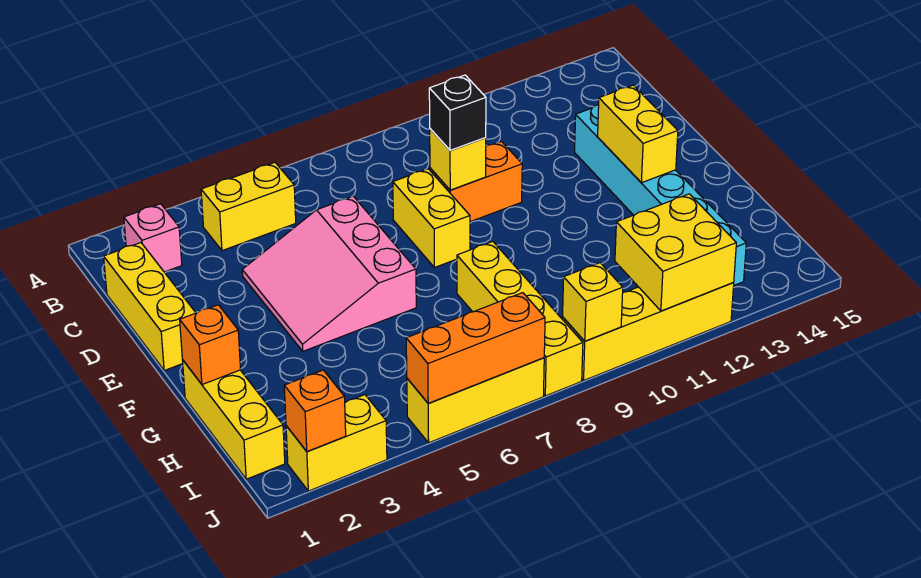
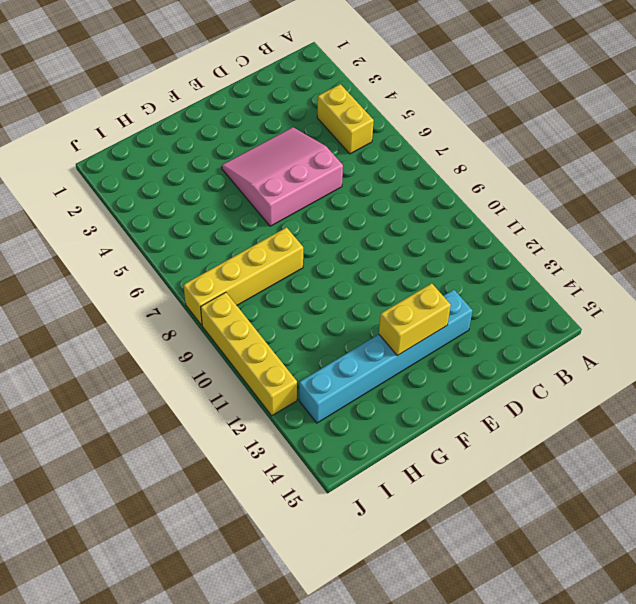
none -> pink 1x1 brick [124,204,182,272]
none -> yellow 1x3 brick [104,243,196,370]
none -> yellow 1x2 brick [393,169,470,268]

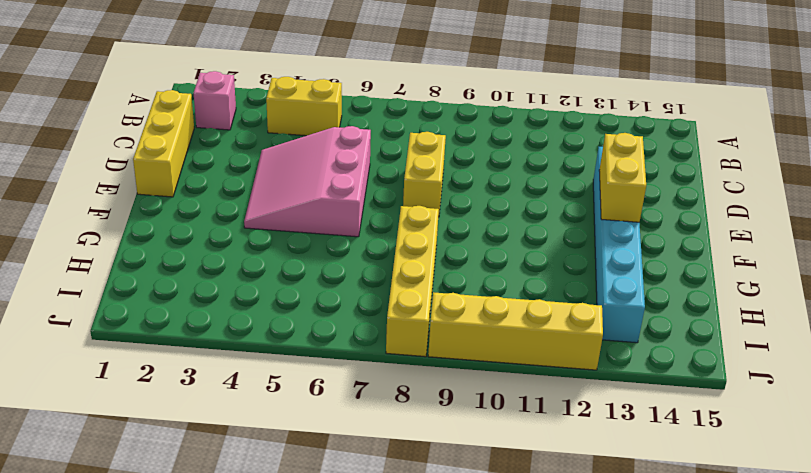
none -> orange 1x2 brick [430,142,522,222]
none -> yellow 1x3 brick [183,361,285,479]
none -> yellow 1x2 brick [286,395,387,491]

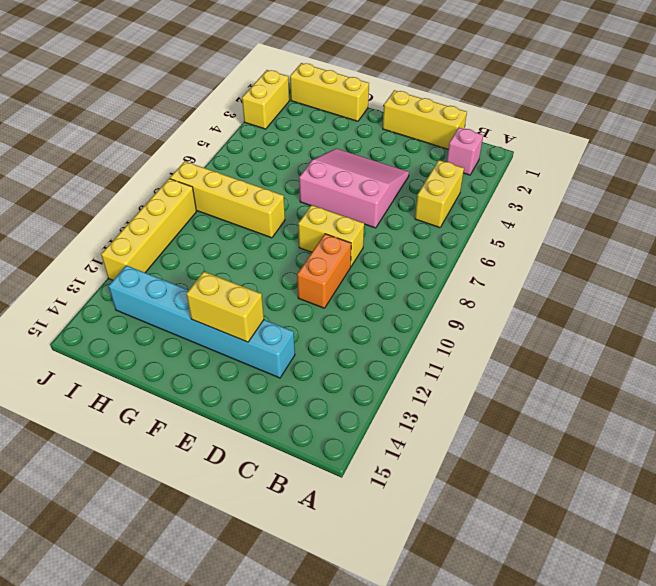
none -> yellow 1x3 brick [407,358,544,443]
none -> yellow 1x1 brick [430,129,486,190]
none -> orange 1x1 brick [180,305,241,385]

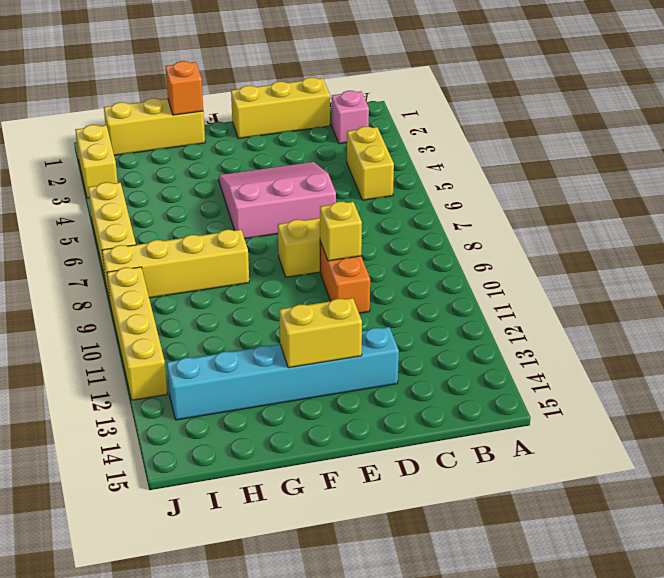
none -> yellow 2x2 brick [615,194,736,311]
none -> orange 1x1 brick [284,370,346,451]
none -> orange 1x3 brick [406,293,545,403]

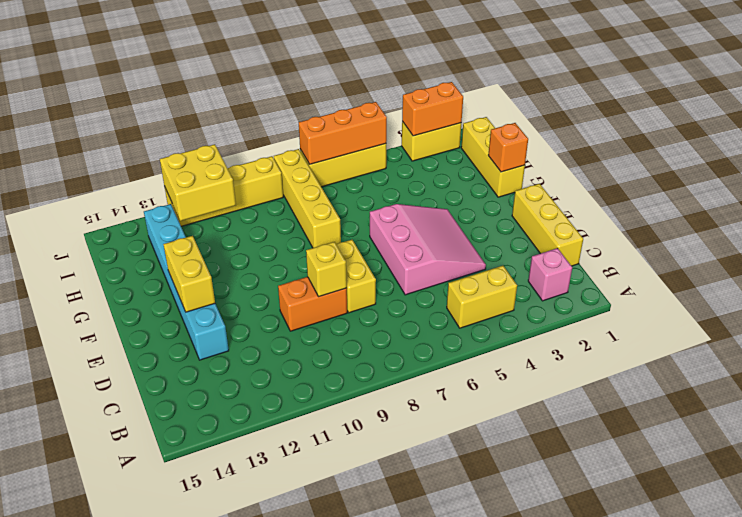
orange 1x2 brick [402,82,463,136] -> orange 1x1 brick [284,370,346,451]
none -> yellow 1x1 brick [563,263,623,341]
none -> black 1x1 brick [429,75,486,151]

